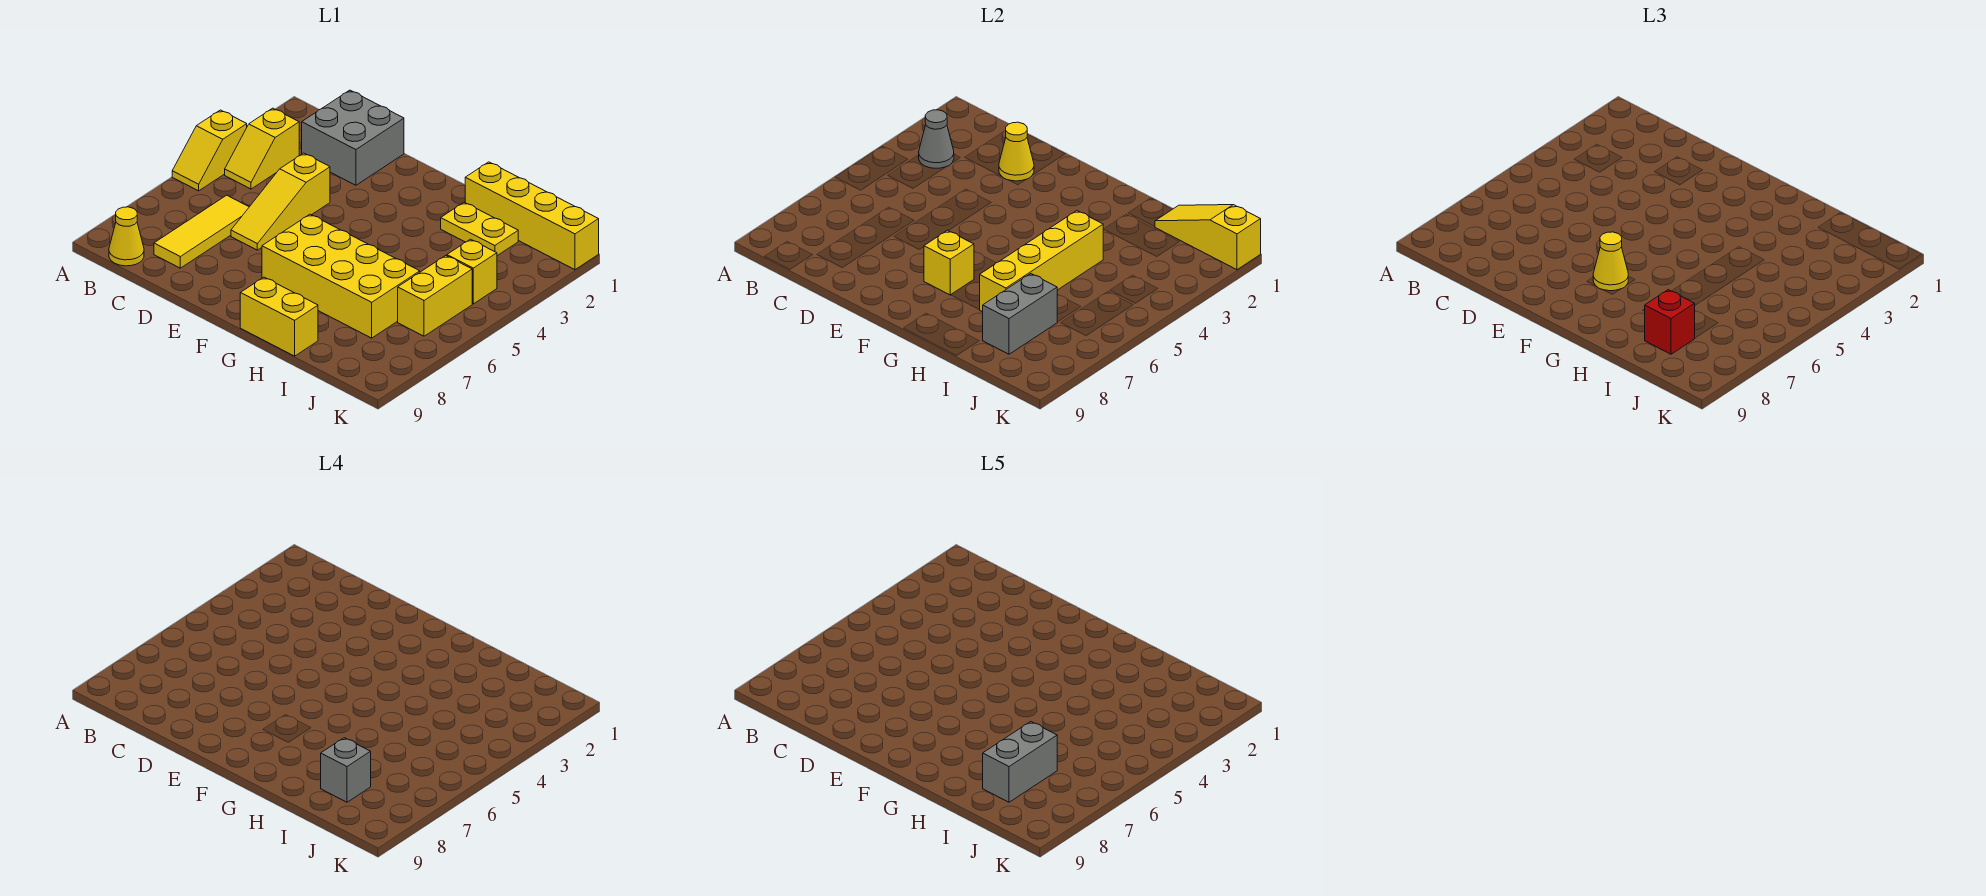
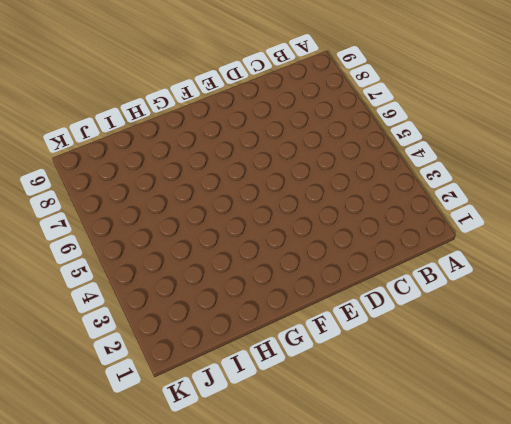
none -> yellow 1x2 slope [172,110,247,191]
none -> yellow 1x2 slope [225,108,299,189]
none -> yellow 1x1 cone [109,207,144,266]

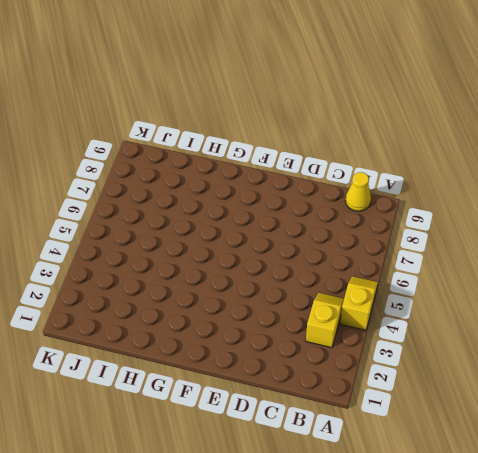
none -> grey 2x2 brick [302,90,404,185]
none -> yellow 1x3 tile [154,195,249,268]
none -> yellow 1x3 slope [231,153,330,250]

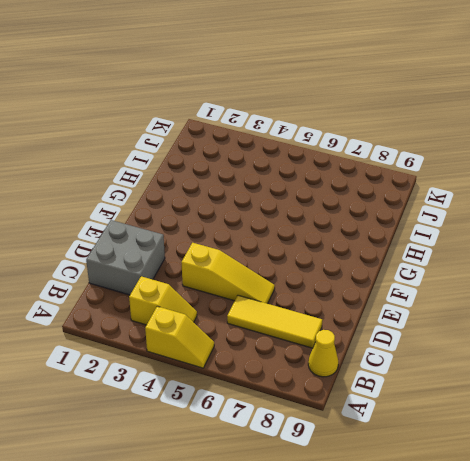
none -> yellow 2x4 brick [262,214,420,338]
none -> yellow 1x2 brick [240,277,318,356]
none -> yellow 1x4 brick [465,162,599,270]

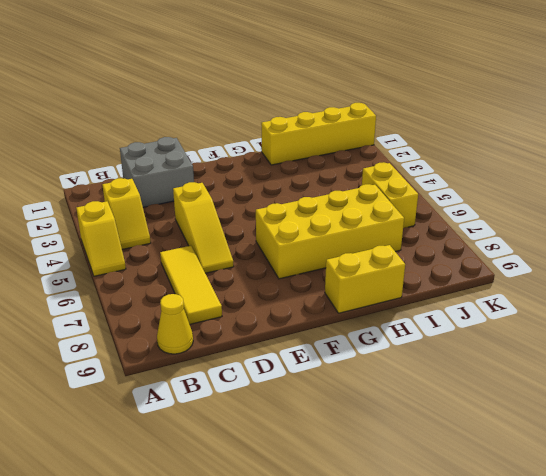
none -> yellow 1x2 plate [441,202,518,256]
none -> yellow 1x1 brick [447,239,497,304]
none -> grey 1x1 cone [919,110,954,168]

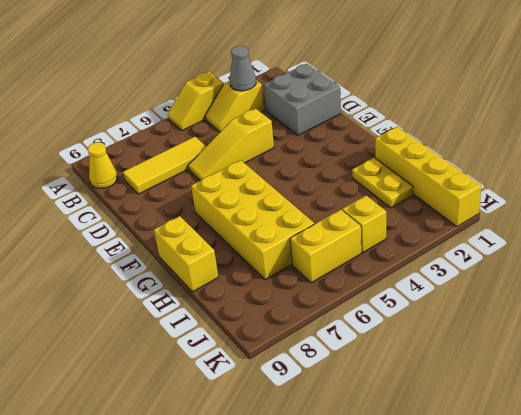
none -> yellow 1x1 cone [999,122,1034,181]
none -> yellow 1x1 brick [924,230,974,295]
none -> yellow 1x4 brick [980,211,1103,312]

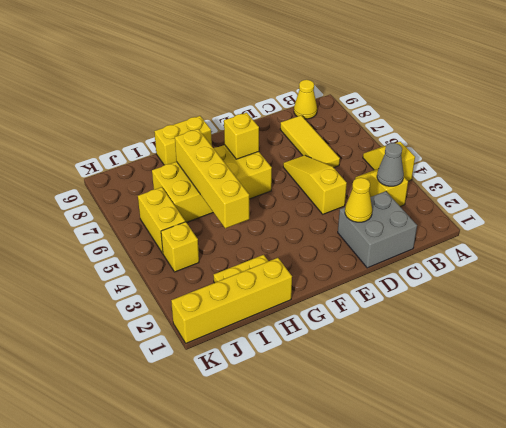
none -> yellow 1x3 slope [1155,205,1261,270]
none -> grey 1x2 brick [983,274,1057,354]
none -> yellow 1x1 cone [1593,232,1628,291]

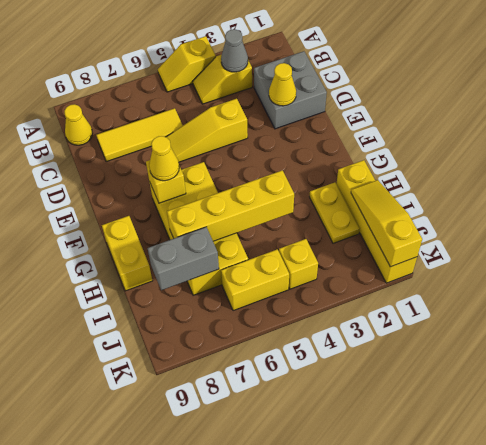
none -> red 1x1 brick [1645,290,1695,354]
none -> grey 1x1 brick [321,738,371,802]
none -> grey 1x2 brick [983,722,1057,802]

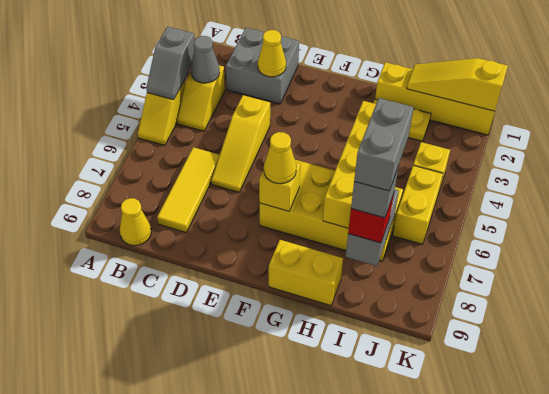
grey 1x2 slope [146,27,195,100] -> none

